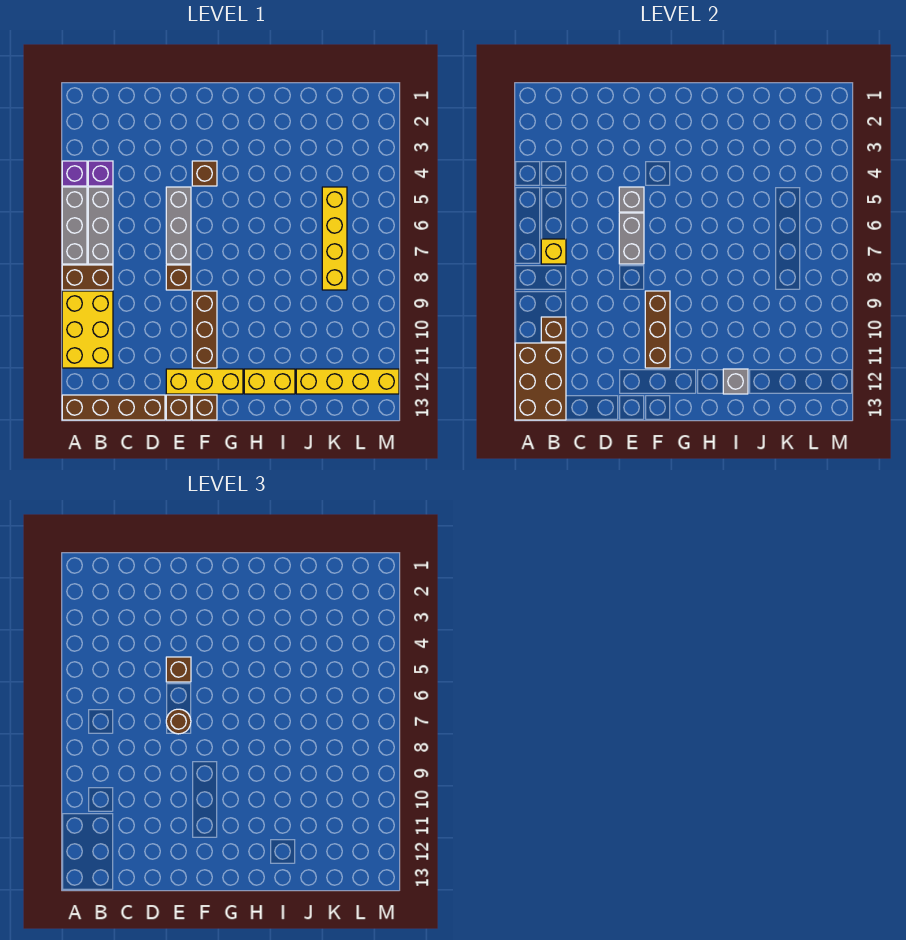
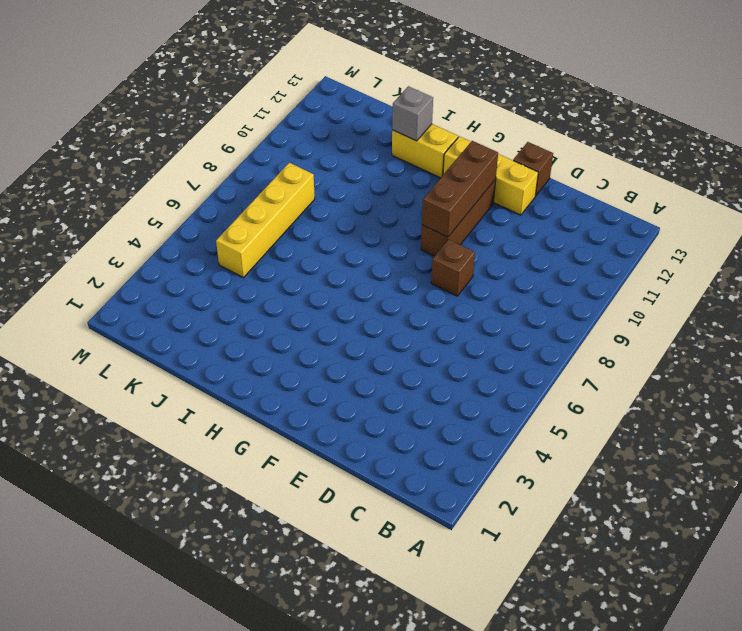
none -> purple 1x1 brick [62,161,87,186]
none -> grey 1x3 brick [62,187,87,264]
none -> brown 1x2 brick [62,265,113,290]

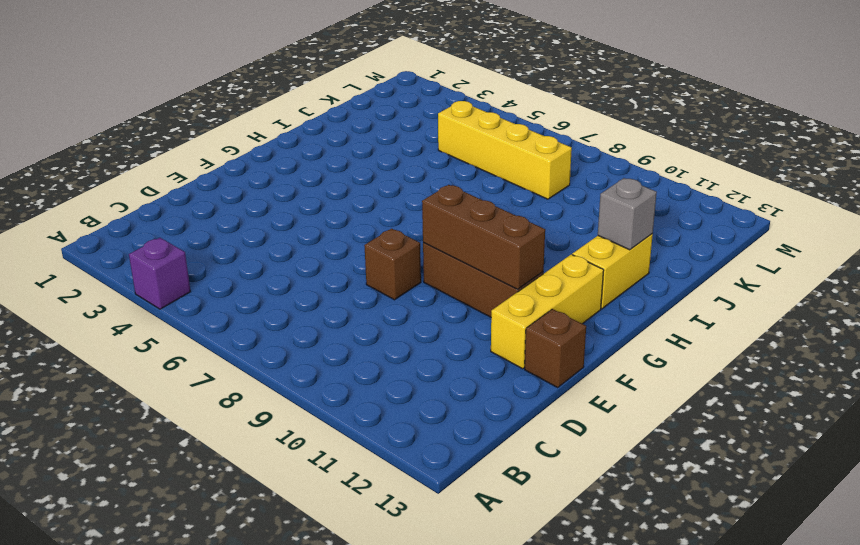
none -> grey 1x3 brick [62,187,87,264]
none -> brown 1x2 brick [62,265,113,290]
none -> yellow 2x3 brick [62,291,113,368]

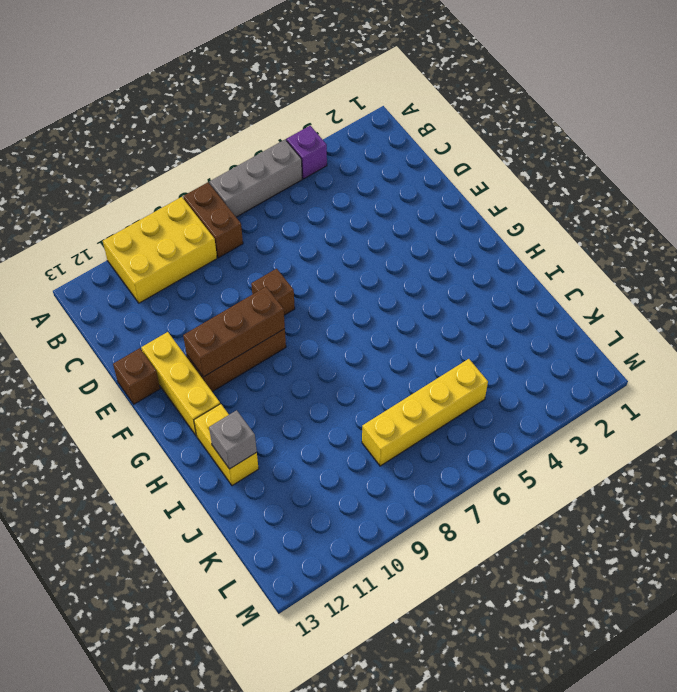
none -> brown 1x4 brick [62,395,165,420]
none -> purple 1x1 brick [88,161,113,186]
none -> grey 1x3 brick [88,187,113,264]

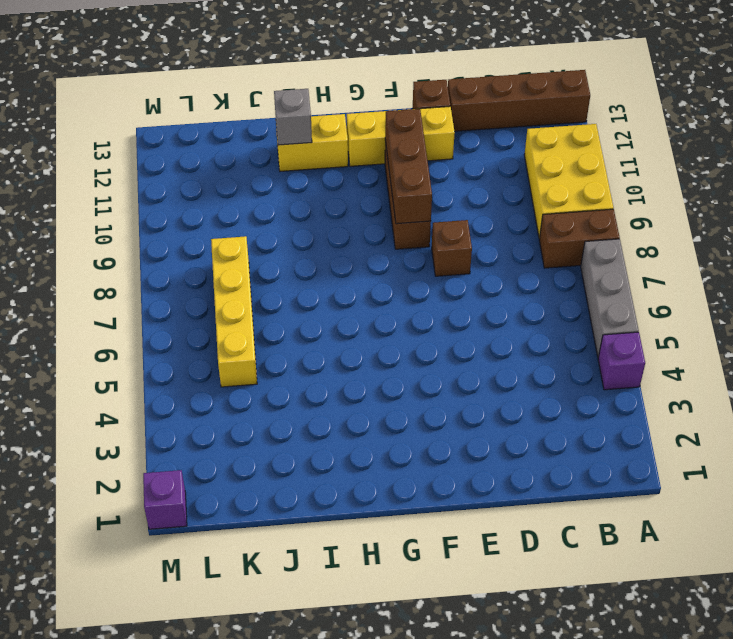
purple 1x1 brick [143,470,187,529] -> purple 1x1 brick moved to [88,161,113,186]
none -> grey 1x3 brick [88,187,113,264]
none -> grey 1x3 brick [166,187,191,264]
none -> brown 1x1 brick [192,161,217,186]

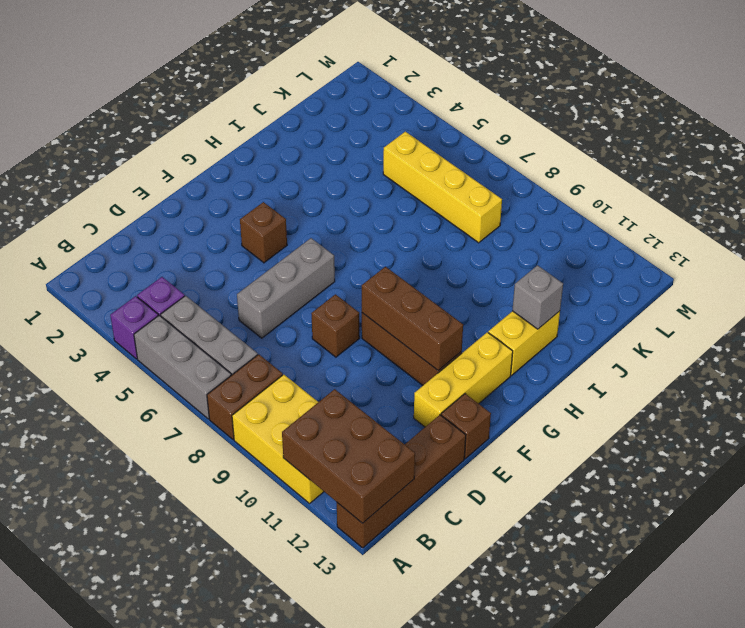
grey 1x3 brick [237,238,335,338] -> grey 1x3 brick turned to [166,187,191,264]
none -> brown 1x1 brick [192,395,217,420]
none -> yellow 1x4 brick [296,369,399,394]
none -> yellow 1x1 brick [541,239,566,264]

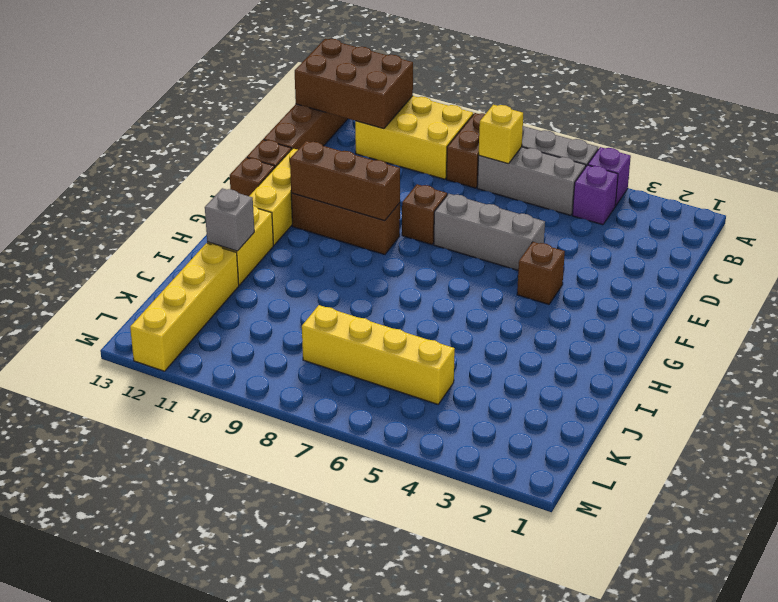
none -> brown 1x1 brick [541,317,566,342]
none -> grey 1x1 brick [619,187,644,212]
none -> grey 1x2 brick [619,213,644,264]

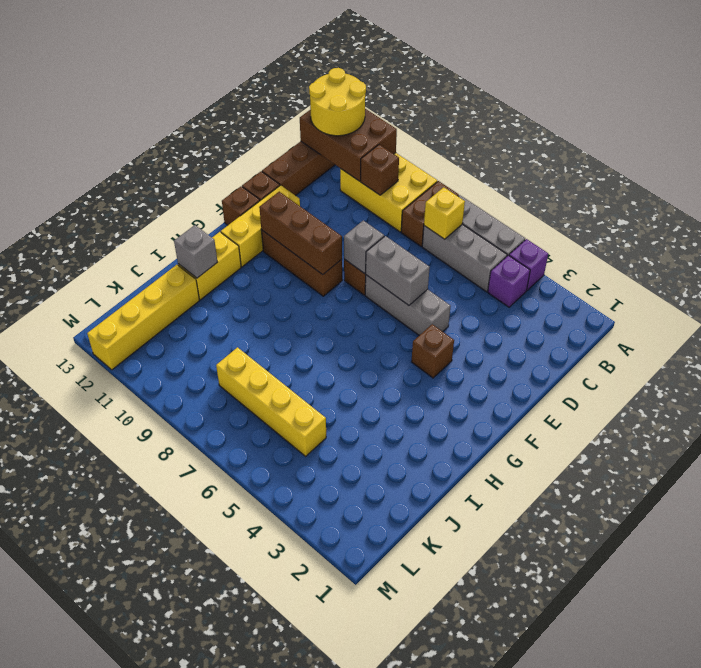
yellow 2x2 round brick [309,68,366,136] -> none
grey 1x1 brick [344,220,384,274] -> grey 1x1 brick moved to [619,187,644,212]
none -> brown 1x1 brick [166,657,191,682]
none -> brown 1x1 round brick [166,709,191,734]

